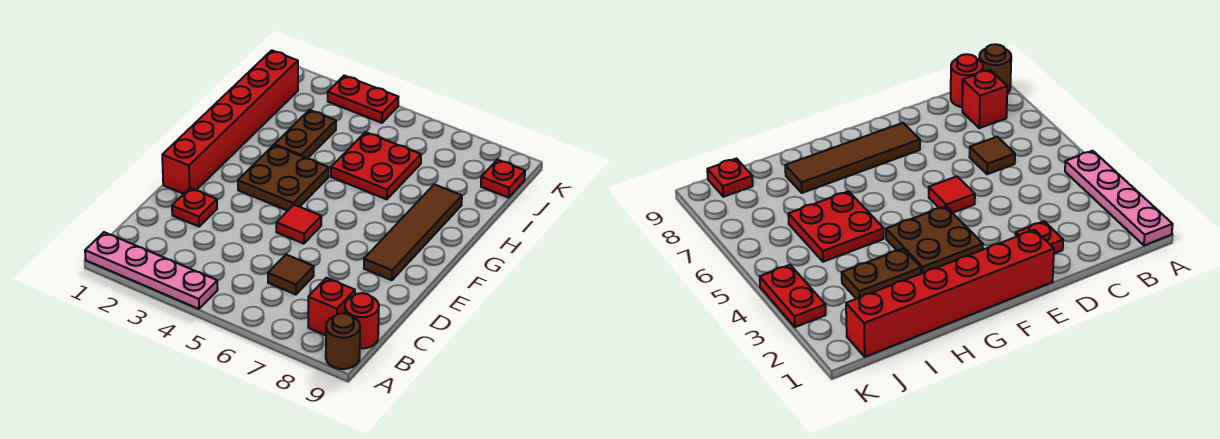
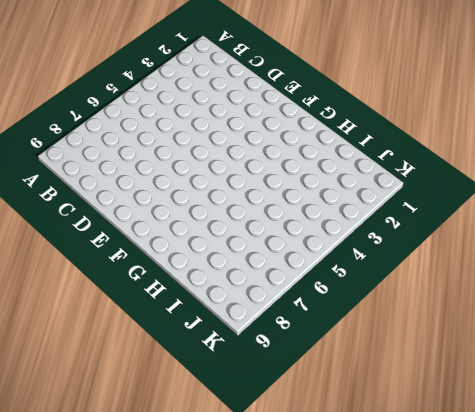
none -> pink 1x4 plate [85,232,218,309]
none -> brown 1x1 round brick [326,313,360,369]
none -> red 1x1 brick [308,278,355,335]

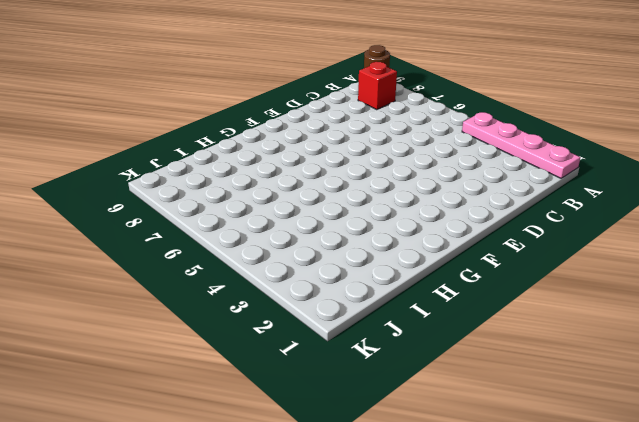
none -> red 1x1 round brick [345,293,379,349]
none -> brown 1x1 tile [268,255,314,295]
none -> red 1x1 plate [172,188,217,227]

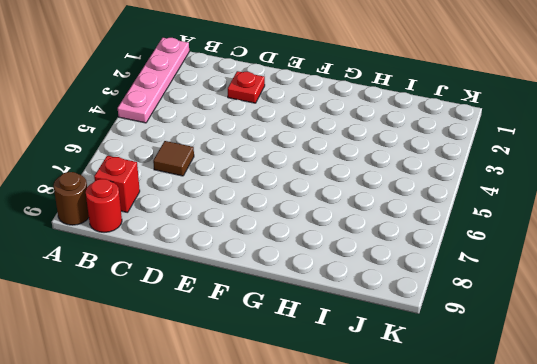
none -> red 1x6 brick [162,50,298,194]
none -> red 1x1 tile [276,205,321,244]
none -> brown 1x4 tile [364,184,462,280]

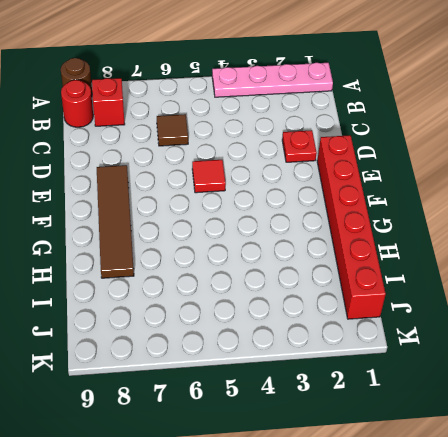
none -> brown 2x2 plate [238,145,329,211]
none -> brown 1x2 plate [274,110,336,159]
none -> red 2x2 plate [331,132,421,199]

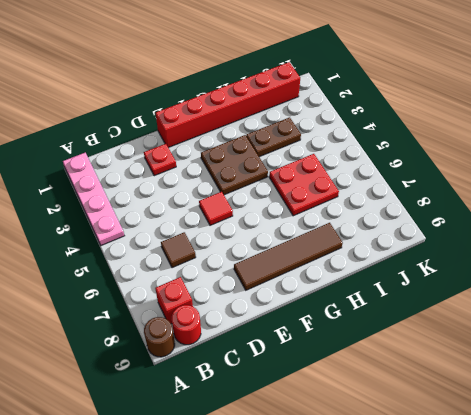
none -> red 1x1 plate [481,160,525,198]
none -> red 1x2 plate [328,76,398,123]

